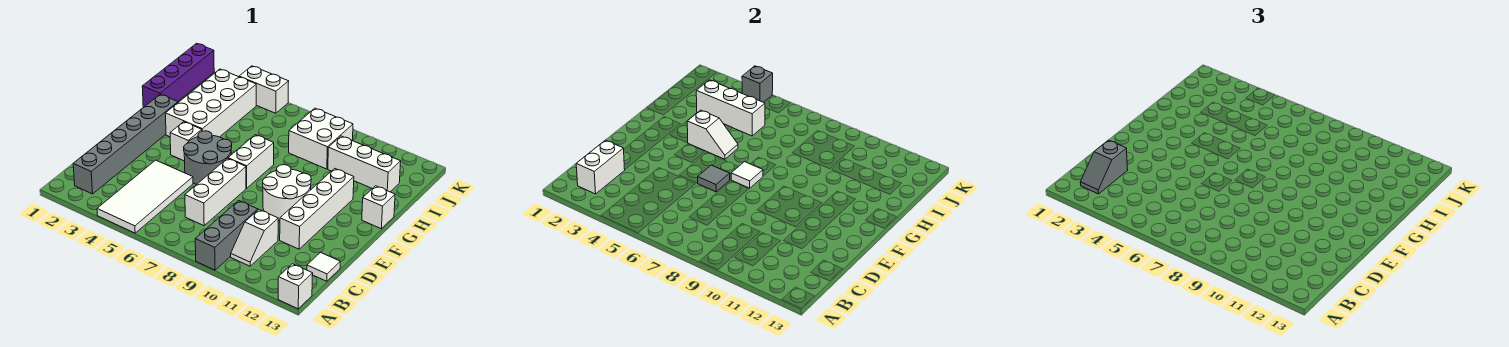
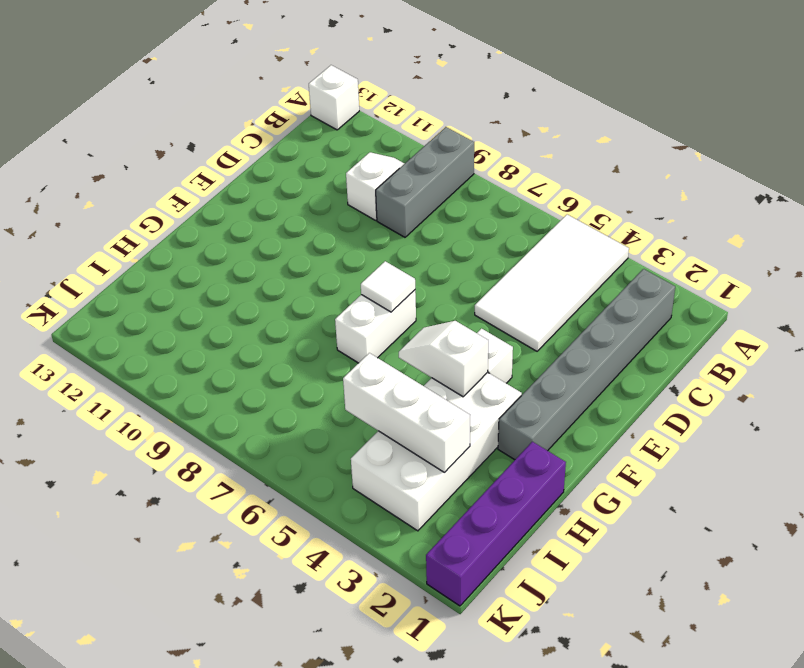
none -> white 1x3 brick [185,159,246,226]
none -> white 1x1 tile [307,252,340,281]
none -> white 1x4 brick [280,168,354,249]

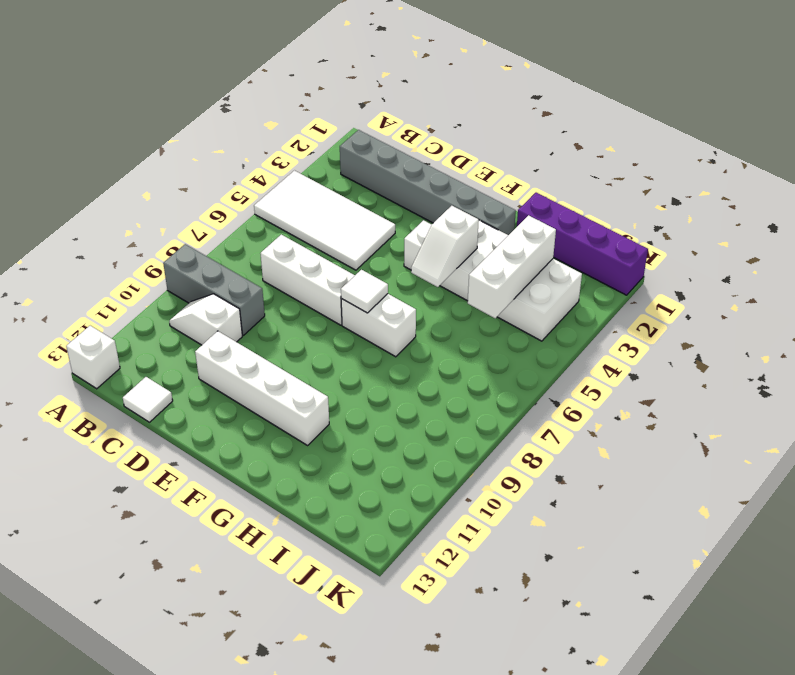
none -> grey 2x2 round brick [184,131,232,184]
none -> white 2x2 round brick [263,165,311,221]
none -> white 1x1 brick [362,186,395,229]

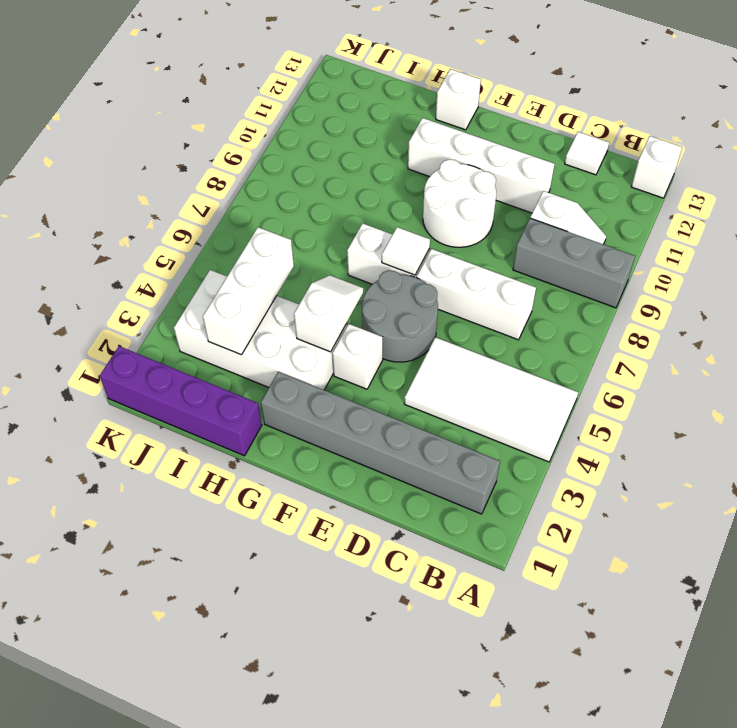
none -> white 2x2 brick [289,108,353,169]
none -> white 1x3 brick [328,136,401,192]
none -> white 1x2 brick [239,66,289,113]

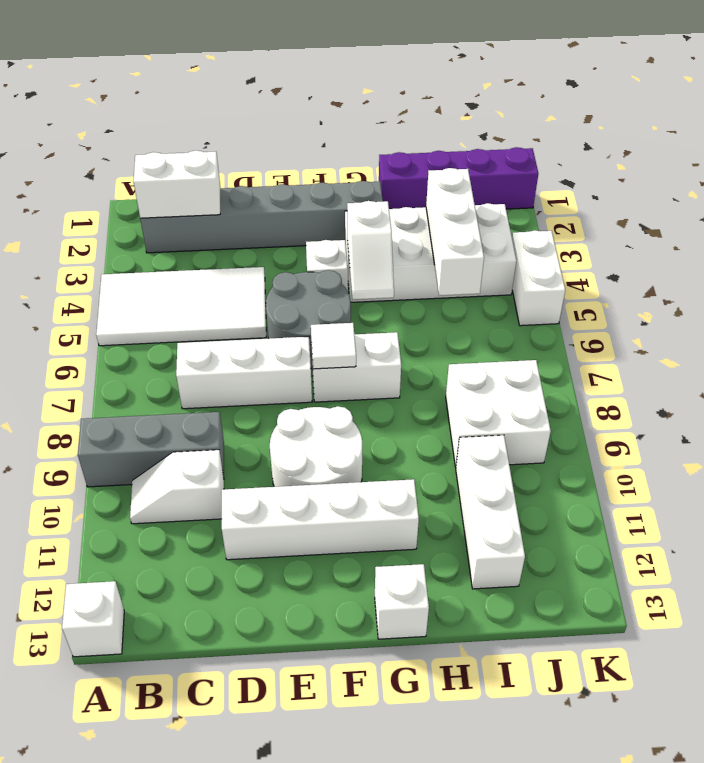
none -> white 1x1 tile [307,252,340,281]
none -> grey 1x1 tile [698,165,730,192]
none -> grey 1x1 brick [742,66,773,102]

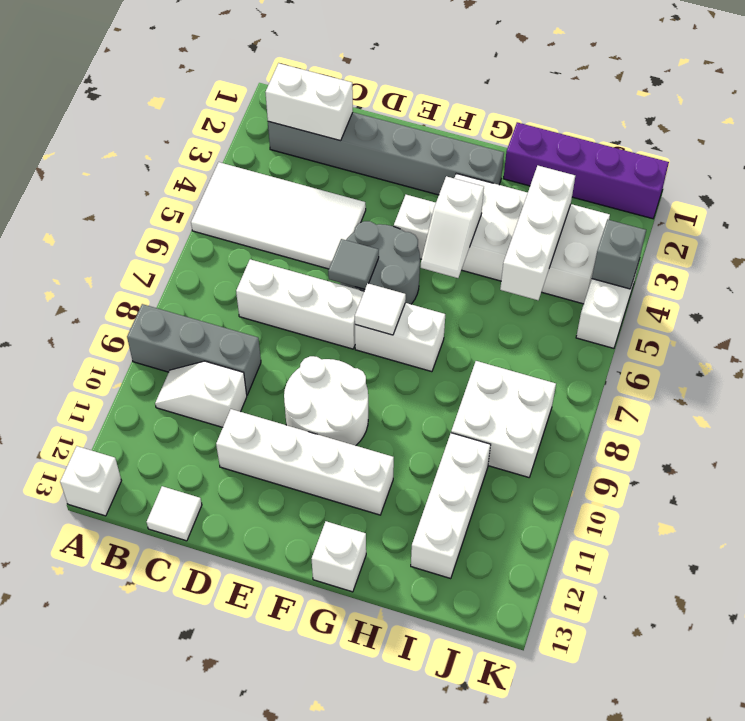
none -> grey 1x2 slope [1080,140,1128,194]

